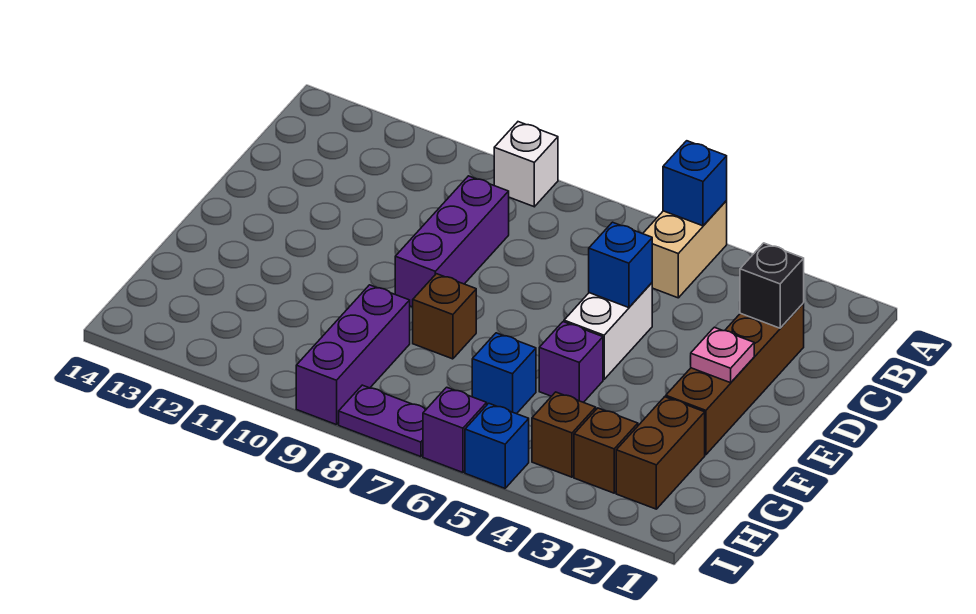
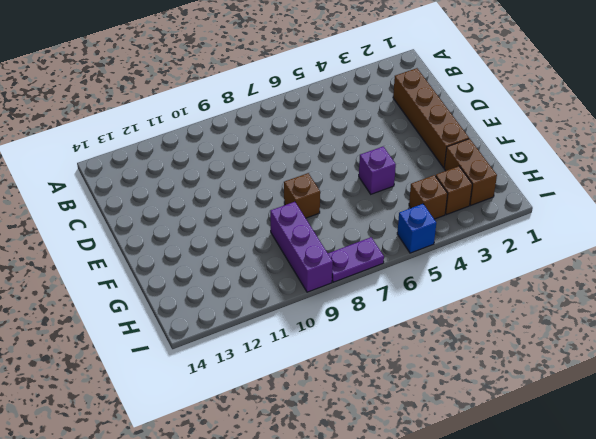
none -> tan 1x2 brick [643,201,727,298]
none -> white 1x1 brick [494,122,558,207]
none -> purple 1x3 brick [395,176,509,307]

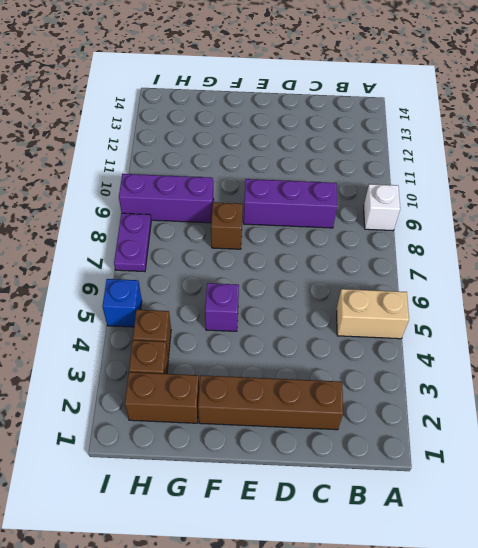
none -> white 1x2 brick [564,283,652,379]
none -> blue 1x1 brick [472,333,536,414]
none -> purple 1x1 brick [423,387,487,472]

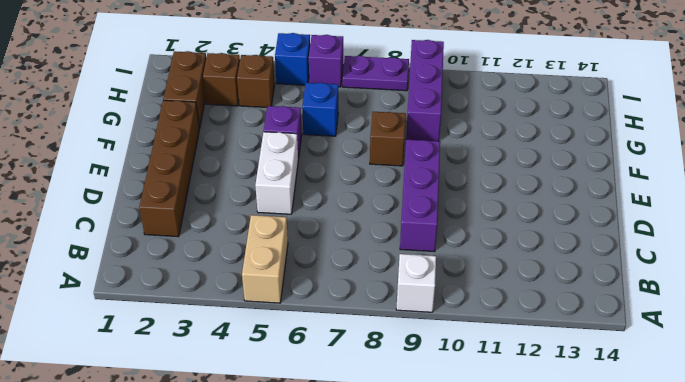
none -> blue 1x1 brick [663,141,727,226]
none -> black 1x1 brick [740,243,804,328]
none -> blue 1x1 brick [589,222,652,308]

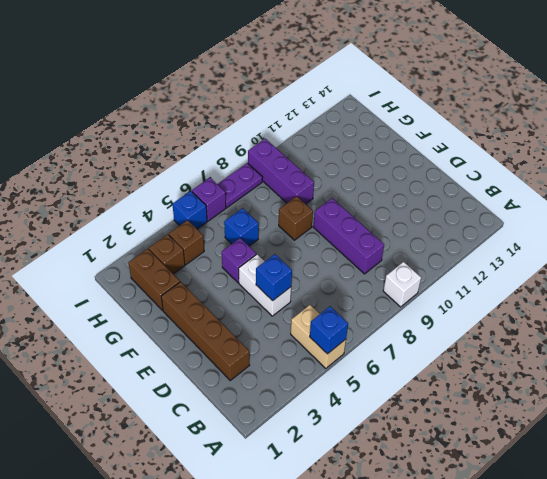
none -> black 1x1 brick [740,243,804,328]
none -> pink 1x1 plate [691,327,754,383]

